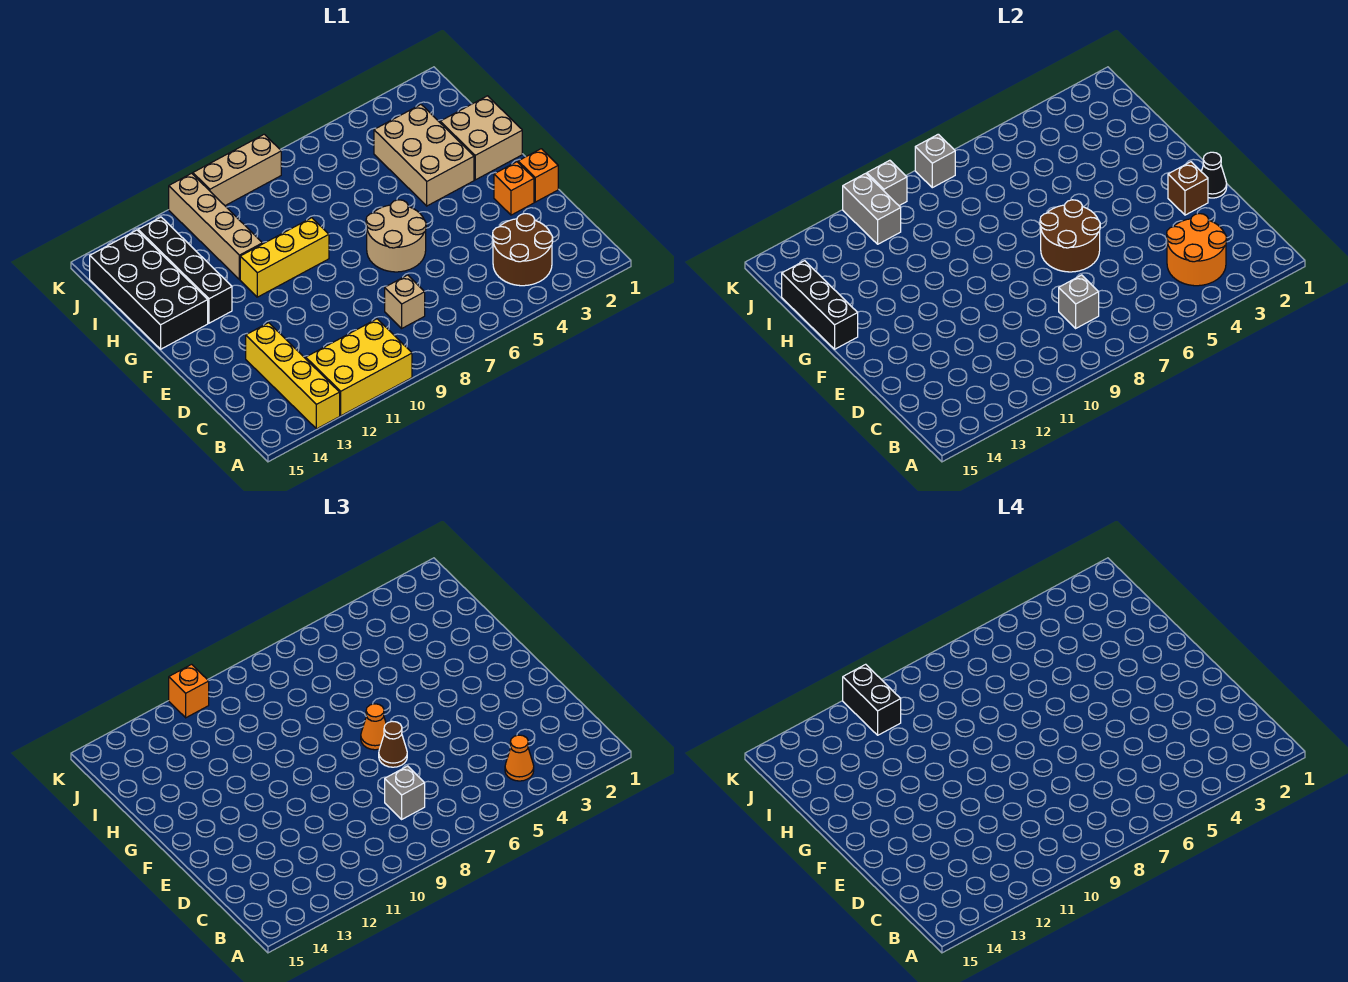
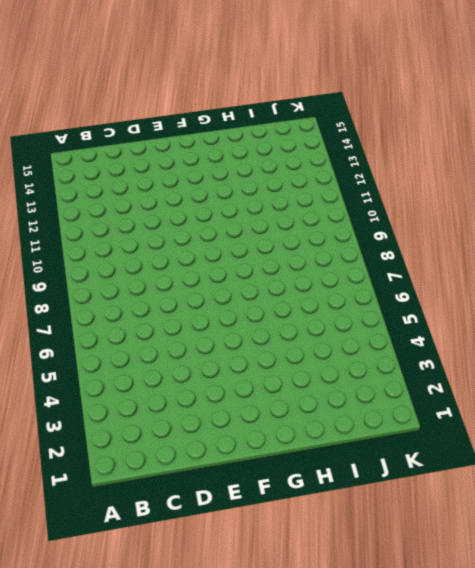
none -> yellow 2x3 brick [306,319,412,416]
none -> yellow 1x4 brick [246,323,340,429]
none -> brown 2x2 round brick [493,214,553,286]

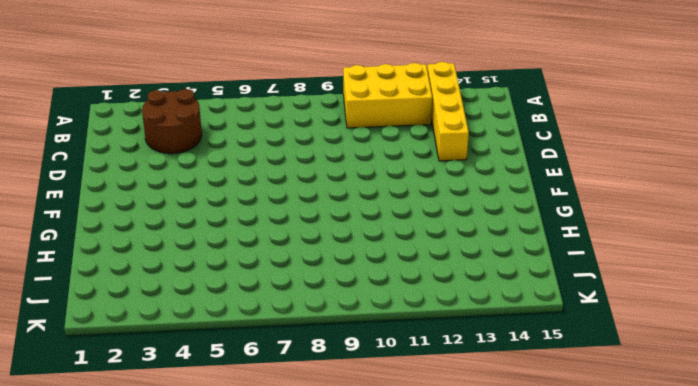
none -> tan 1x1 brick [385,275,425,328]
none -> orange 1x1 brick [518,149,558,202]
none -> orange 1x1 brick [494,162,534,215]

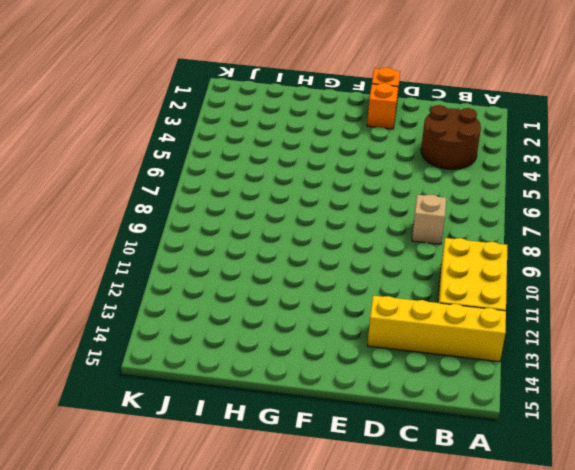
none -> tan 2x2 round brick [366,200,426,272]
none -> tan 2x2 brick [440,96,522,180]
none -> tan 2x3 brick [374,105,474,206]

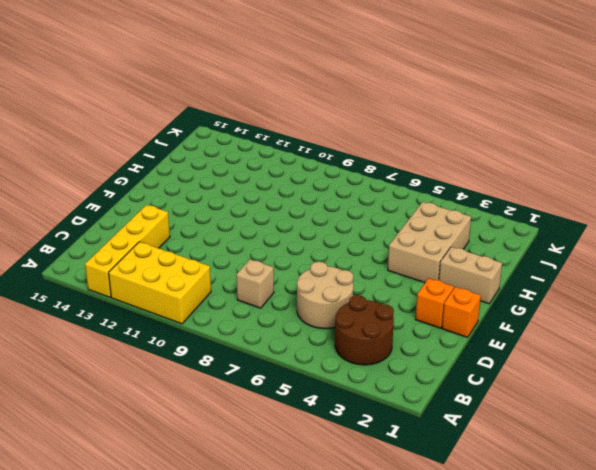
tan 2x2 round brick [297,262,353,329] -> tan 2x2 round brick moved to [366,200,426,272]
tan 1x2 brick [439,247,502,304] -> tan 2x2 brick [440,96,522,180]
none -> yellow 1x3 brick [240,218,329,297]
none -> black 1x4 brick [138,217,232,323]
none -> black 2x4 brick [90,230,208,349]

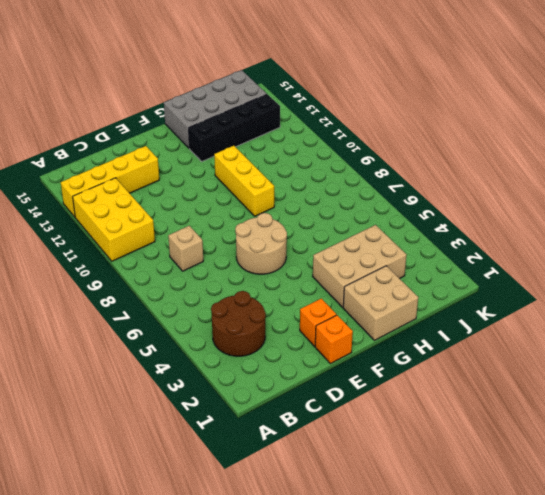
grey 2x4 brick [164,70,266,148] -> black 2x4 brick [90,230,208,349]
none -> tan 1x4 brick [169,173,263,280]
none -> tan 1x3 brick [193,134,281,206]
none -> orange 2x2 round brick [1167,214,1227,286]

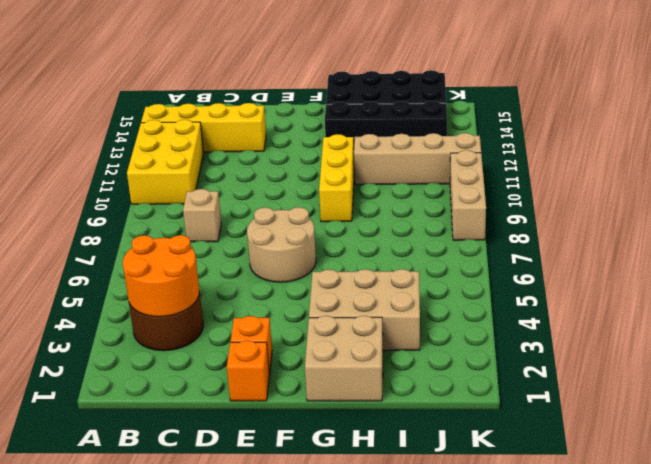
none -> grey 1x1 brick [1059,275,1099,328]
none -> black 1x1 cone [1201,152,1227,198]
none -> brown 1x1 brick [1168,162,1208,215]

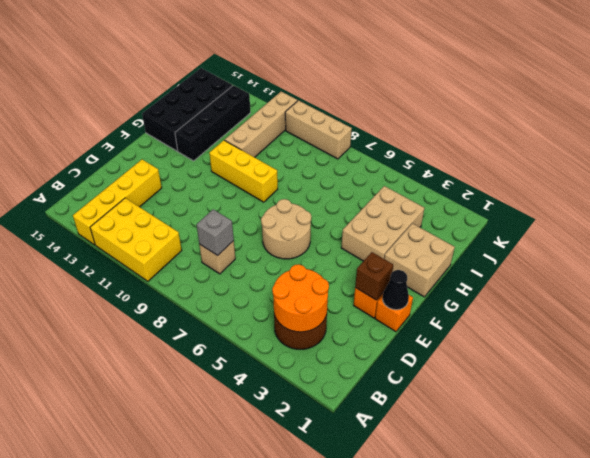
none -> brown 2x2 round brick [1040,200,1100,272]
none -> black 1x3 brick [782,261,858,349]
none -> grey 1x2 brick [843,173,901,244]

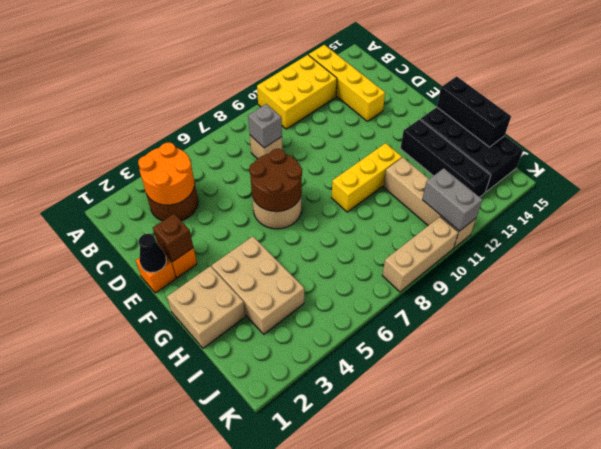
none -> grey 1x1 brick [915,134,955,188]
none -> grey 1x1 brick [867,160,907,206]
none -> orange 1x1 cone [505,735,534,781]

